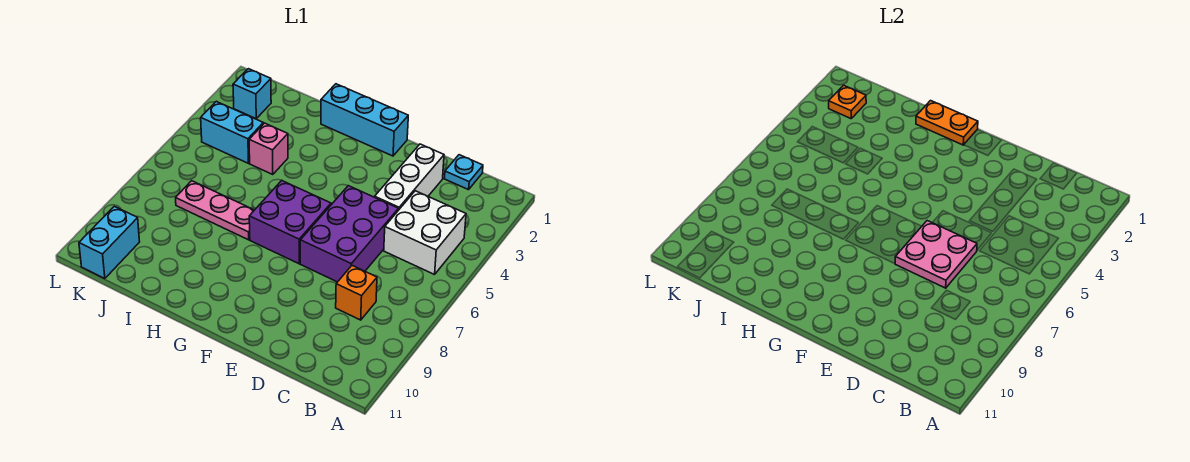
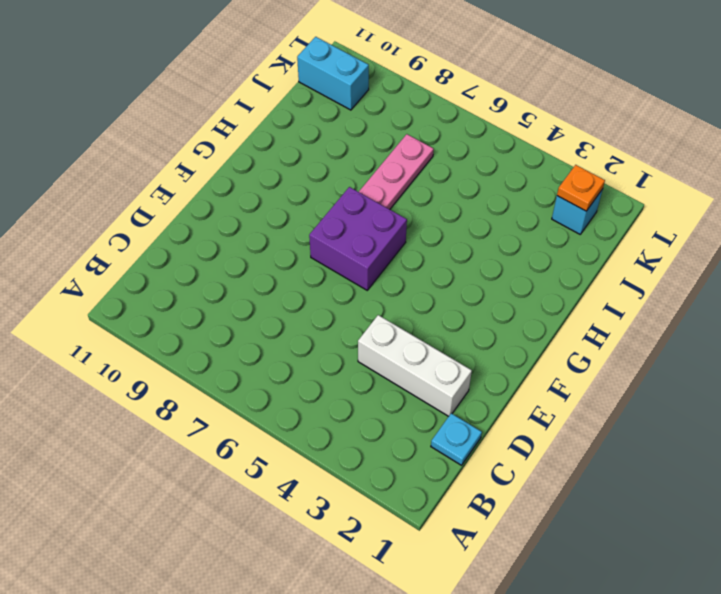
none -> white 2x2 brick [384,191,466,275]
none -> orange 1x1 brick [336,266,377,320]
none -> purple 2x3 brick [300,186,398,282]

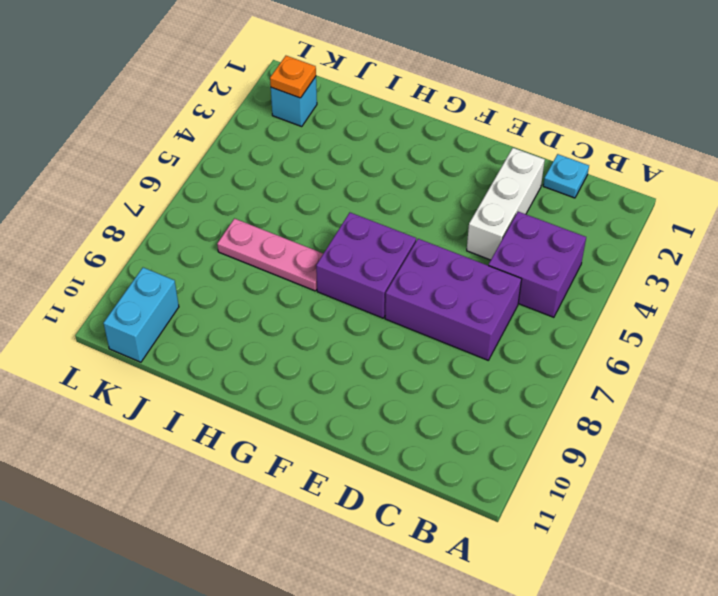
purple 2x2 brick [488,212,586,317] -> white 2x2 brick [384,191,466,275]
purple 2x3 brick [385,239,522,360] -> purple 2x3 brick turned to [300,186,398,282]
none -> orange 1x1 brick [336,266,377,320]
none -> cyan 1x3 brick [321,84,408,156]
none -> pink 1x1 brick [249,123,288,175]

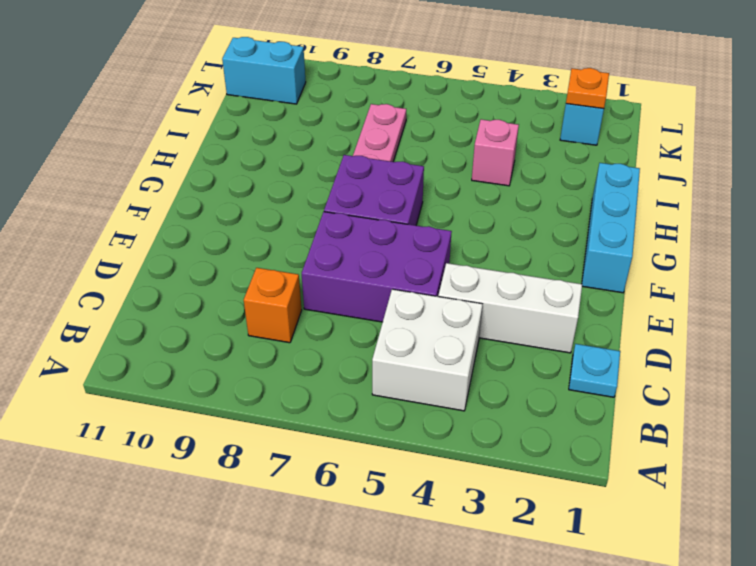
none -> cyan 1x2 brick [201,101,263,163]
none -> pink 2x2 plate [895,221,977,288]
none -> orange 1x2 plate [916,101,978,145]

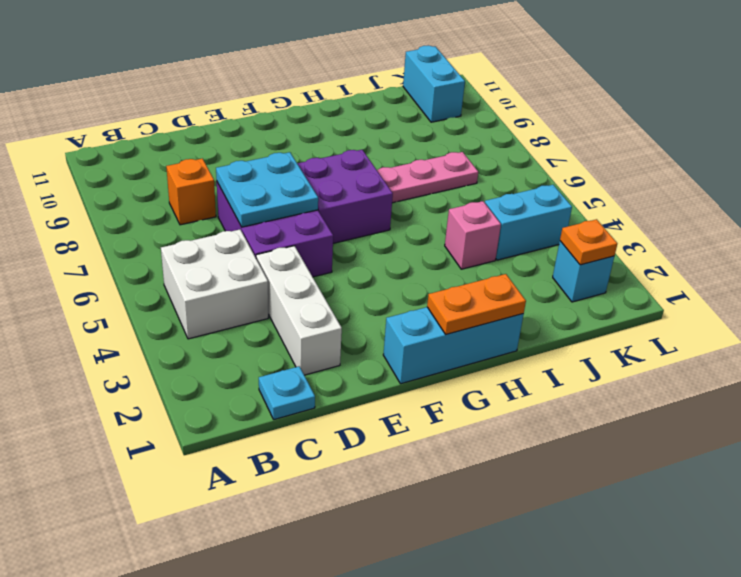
cyan 2x2 plate [216,152,318,227] -> pink 2x2 plate [895,221,977,288]

